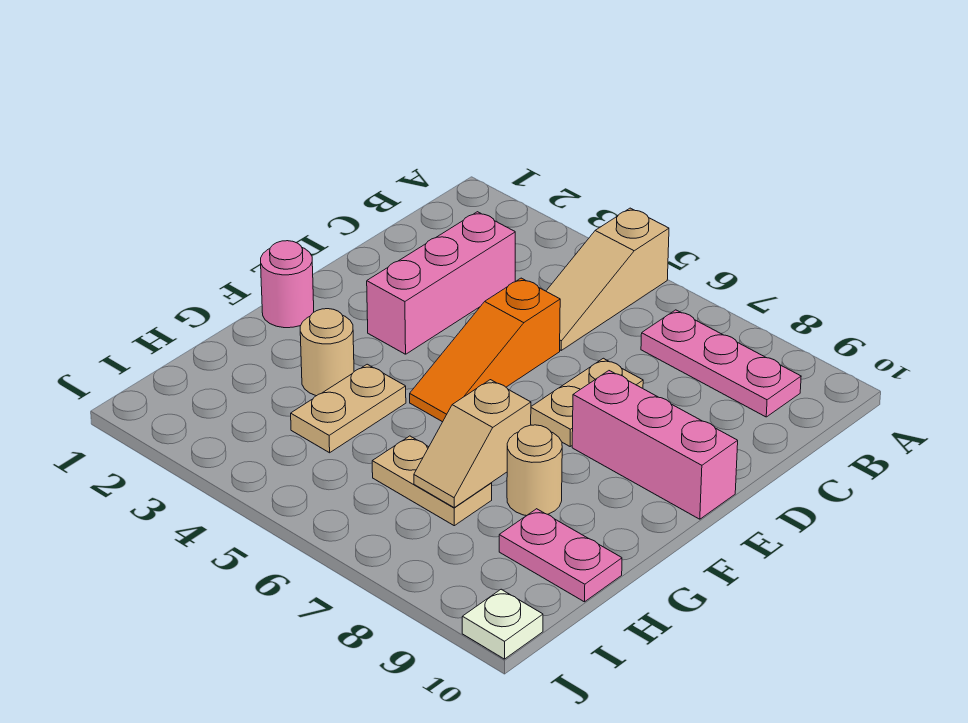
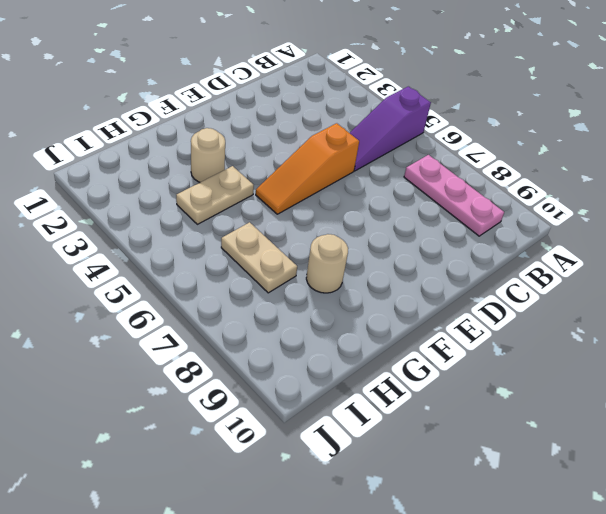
purple 1x3 slope [350,86,431,171] -> tan 1x3 slope [546,208,669,350]
none -> pink 1x3 brick [367,212,515,354]
none -> tan 1x2 plate [531,358,643,446]
none -> pink 1x3 brick [572,371,738,519]

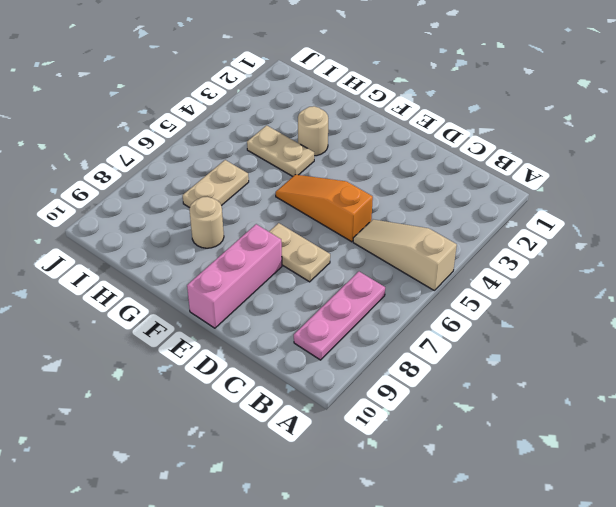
none -> pink 1x3 brick [367,212,515,354]
none -> pink 1x1 round brick [261,241,314,328]
none -> pink 1x2 plate [499,509,622,602]

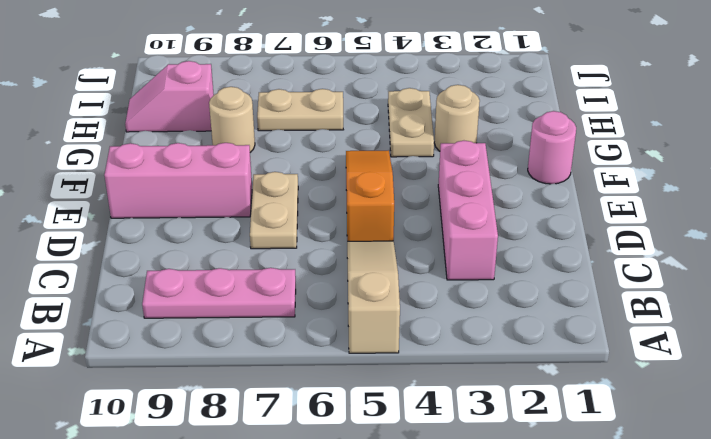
pink 1x2 slope [125,61,214,132] -> pink 1x2 plate [499,509,622,602]
none -> white 1x1 plate [462,589,543,659]
none -> tan 1x2 slope [414,380,531,507]

